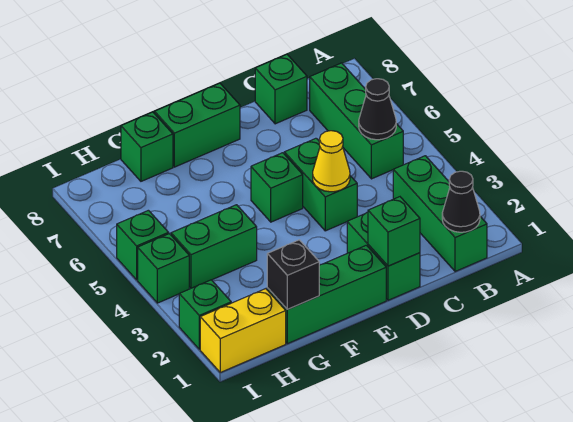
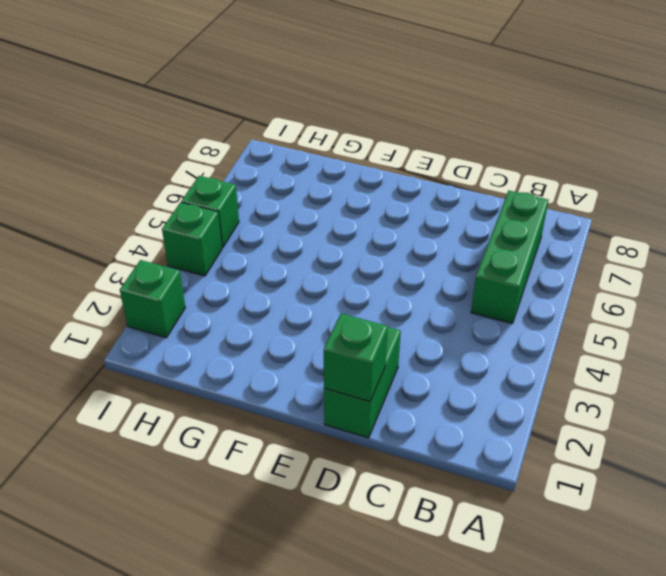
none -> green 1x3 brick [393,156,487,272]
none -> green 1x1 brick [255,54,307,124]
none -> green 1x2 brick [284,138,357,231]

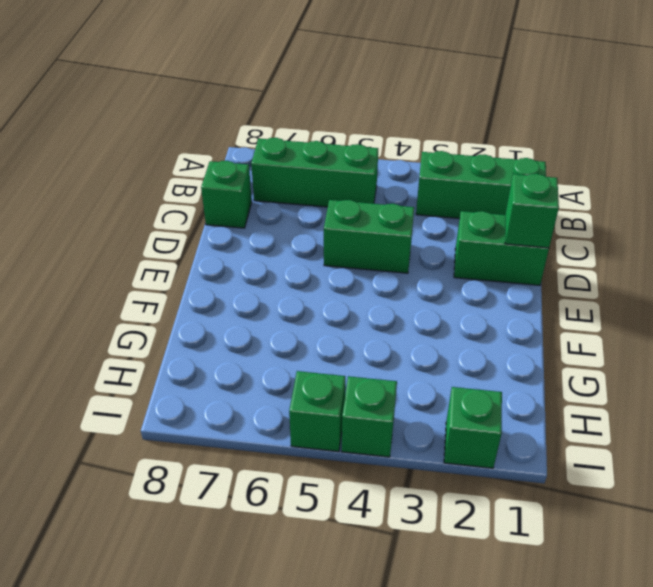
none -> green 1x3 brick [267,245,386,344]
none -> green 1x1 brick [251,153,303,222]
none -> green 1x2 brick [155,83,240,167]

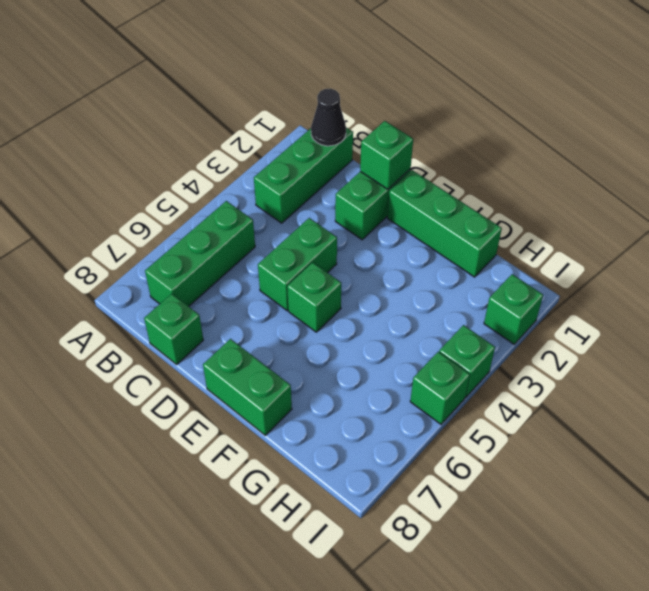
none -> green 1x2 brick [171,205,257,288]
none -> green 1x1 brick [121,112,173,181]
none -> yellow 1x2 brick [200,289,286,372]

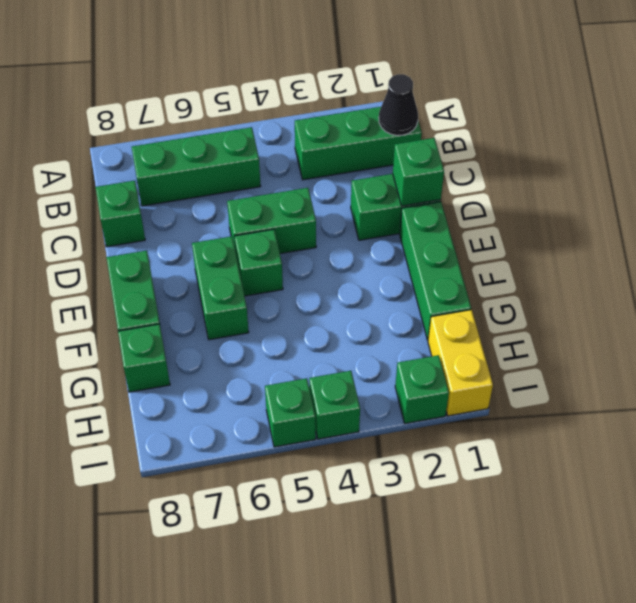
green 1x2 brick [192,236,249,340] -> green 1x2 brick moved to [171,205,257,288]
none -> black 1x1 cone [359,79,396,140]
none -> yellow 1x1 cone [313,131,350,192]
none -> black 1x1 brick [267,240,319,309]

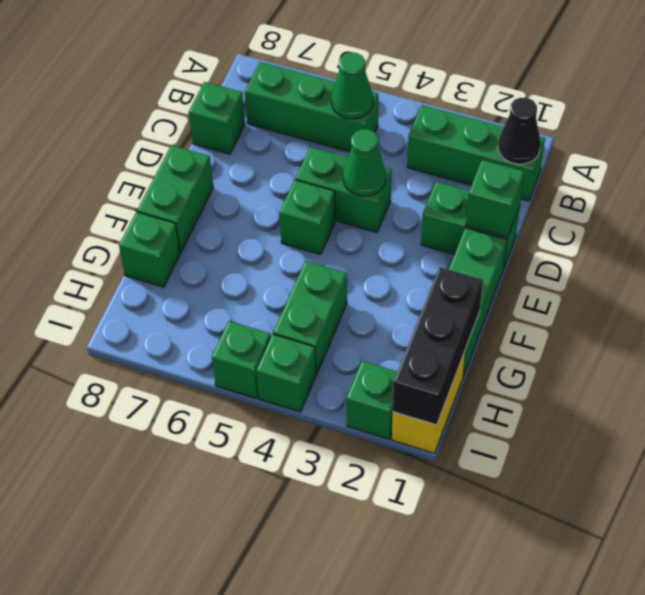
green 1x1 cone [332,53,373,119] -> black 1x1 cone [359,79,396,140]
green 1x1 cone [343,129,386,196] -> yellow 1x1 cone [313,131,350,192]
black 1x3 brick [393,267,483,425] -> black 1x1 brick [267,240,319,309]

